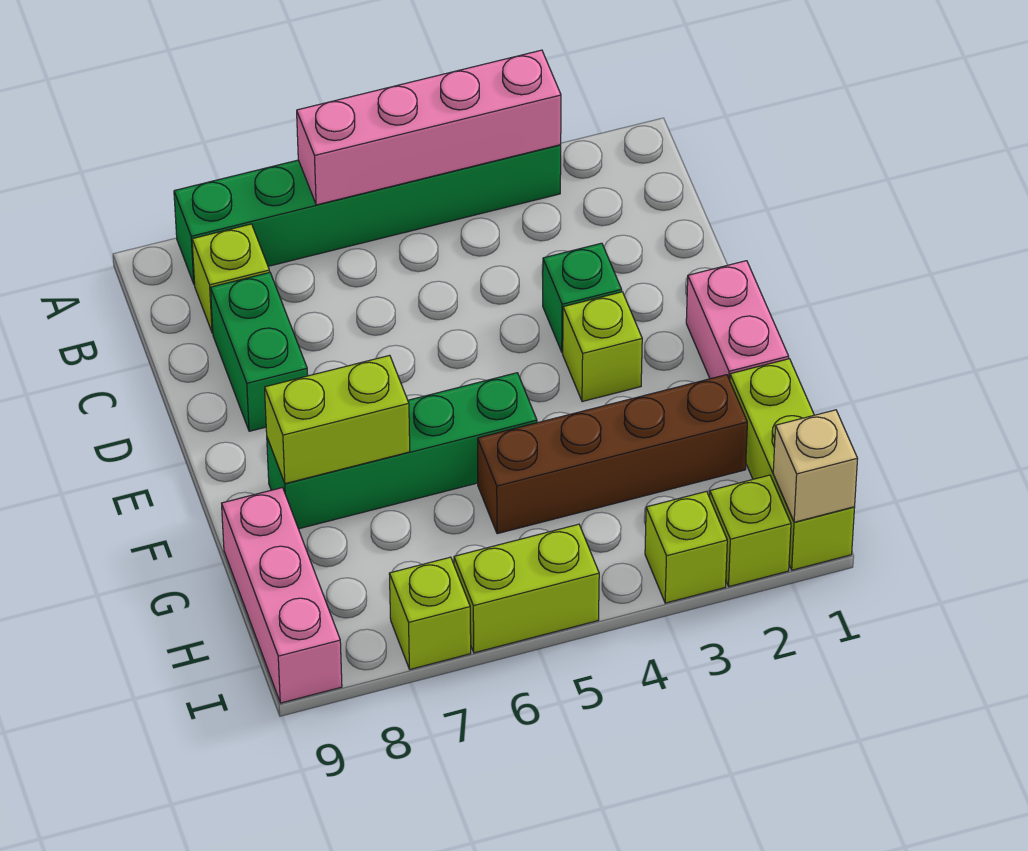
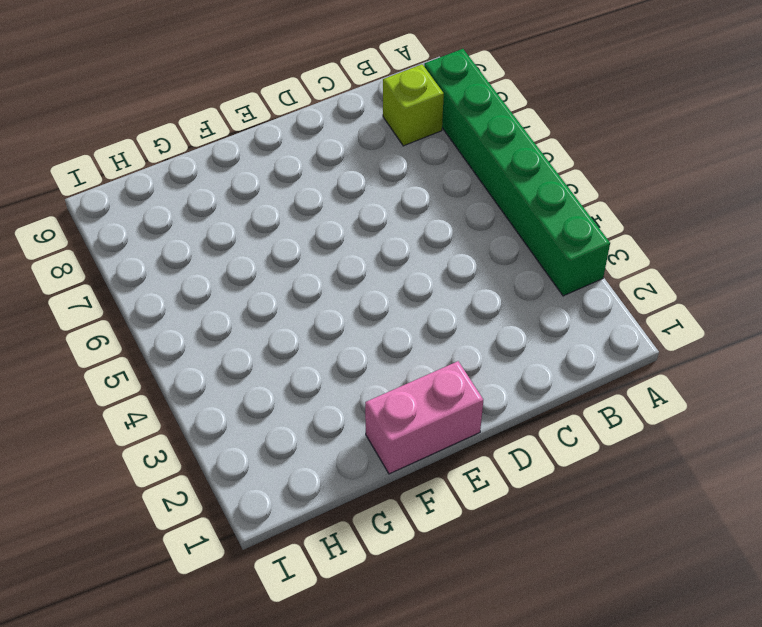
none -> green 1x2 brick [211,273,308,431]
none -> green 1x1 brick [543,243,622,352]
none -> lime 1x1 brick [563,292,642,402]

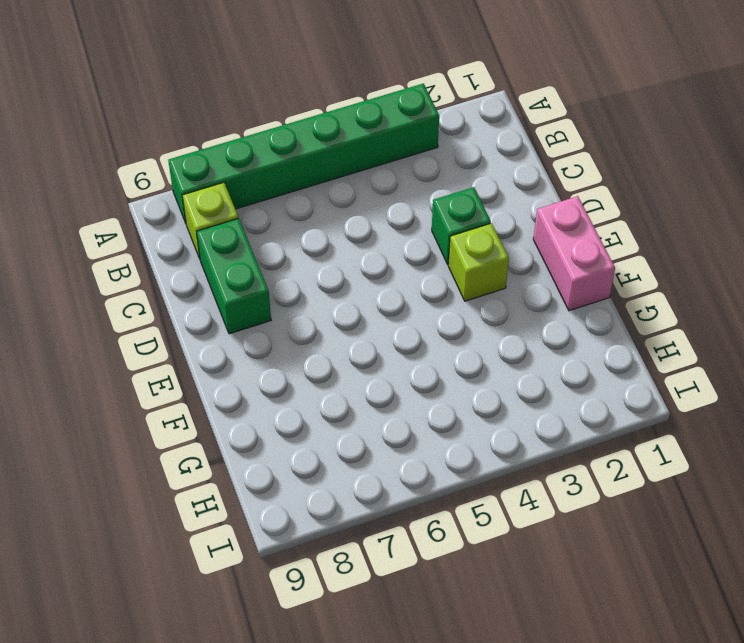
none -> green 1x4 brick [267,373,537,529]
none -> lime 1x3 brick [730,359,855,570]
none -> brown 1x4 brick [478,375,747,534]

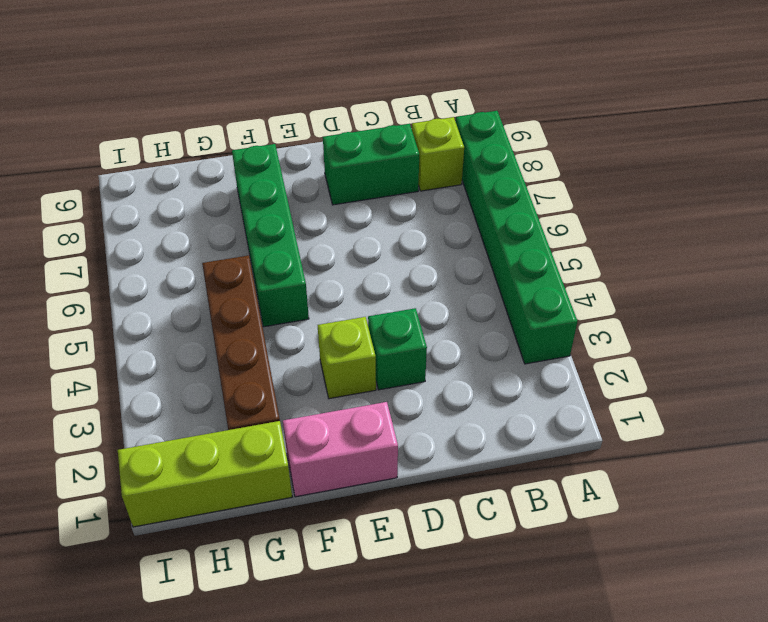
none -> pink 1x3 brick [222,488,342,703]
none -> lime 1x1 brick [710,475,791,586]
none -> lime 1x1 brick [645,491,727,603]

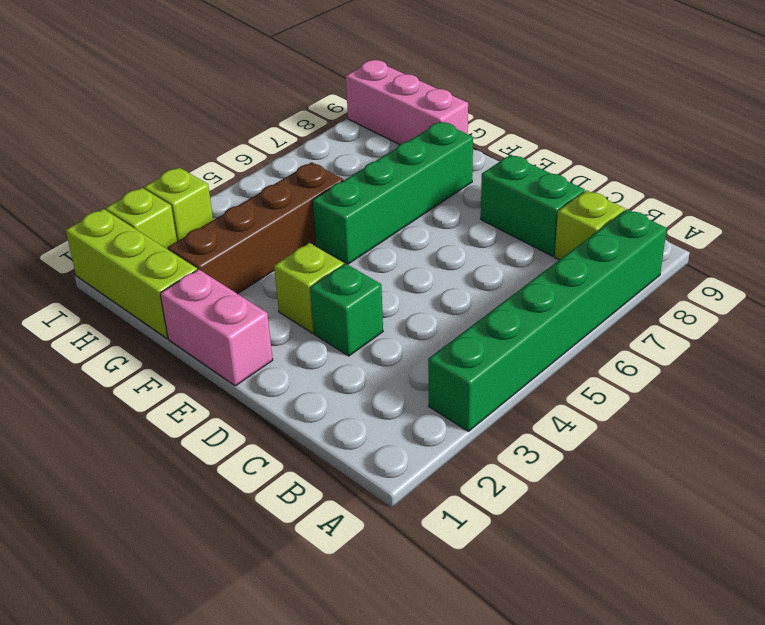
none -> lime 1x2 brick [454,524,599,653]
none -> lime 1x1 brick [389,557,471,669]
none -> pink 1x4 brick [297,50,561,205]

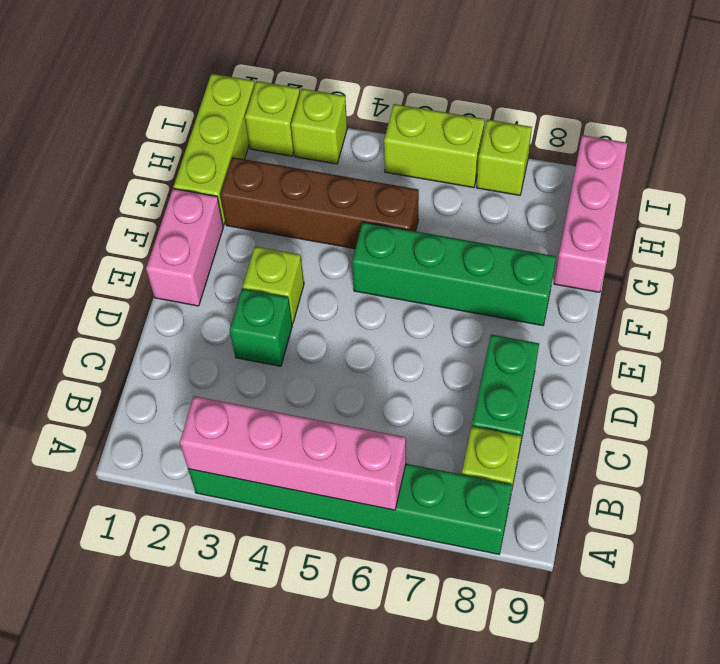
none -> lime 1x2 brick [265,355,410,484]
none -> tan 1x1 brick [773,410,858,522]

